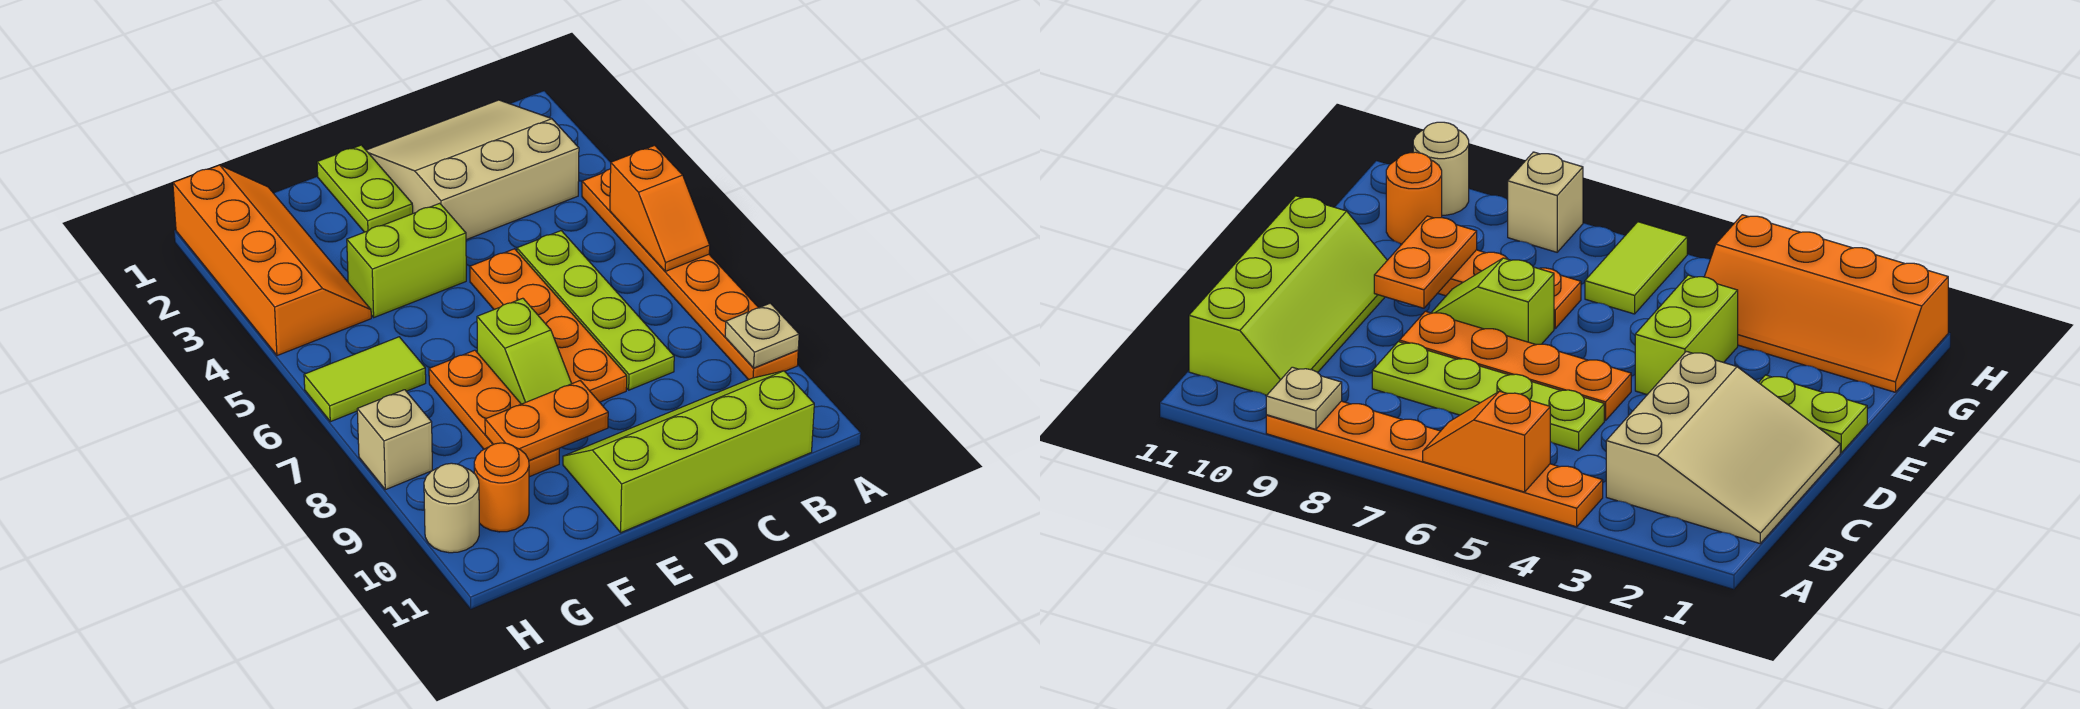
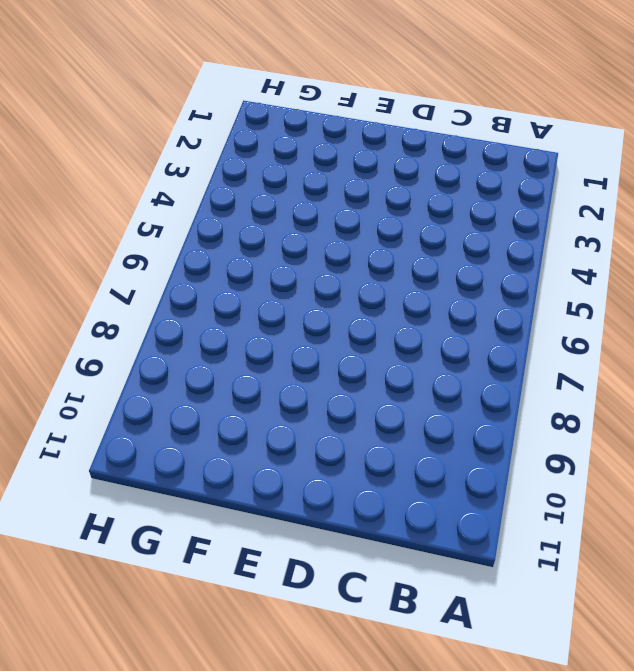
none -> orange 1x6 plate [582,169,798,380]
none -> tan 3x3 slope [366,100,579,240]
none -> lime 2x4 slope [563,371,814,533]

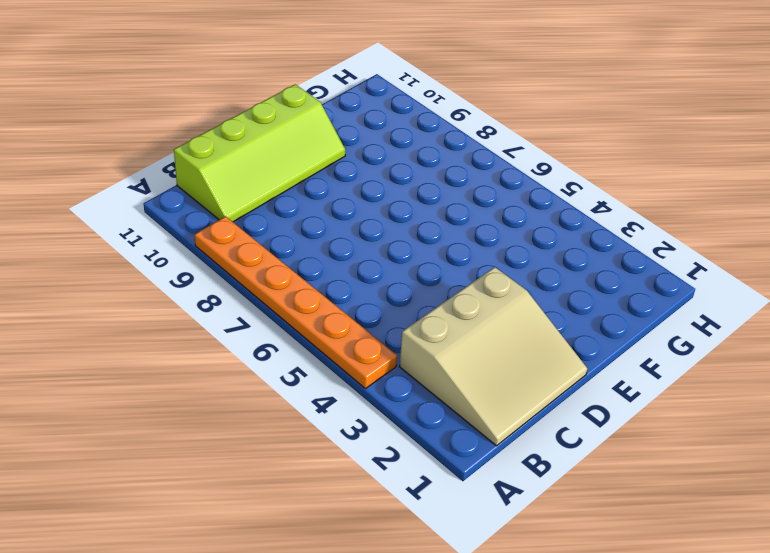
none -> lime 1x4 plate [517,231,674,390]
none -> orange 1x4 plate [470,249,627,402]
none -> lime 1x2 plate [317,145,413,232]

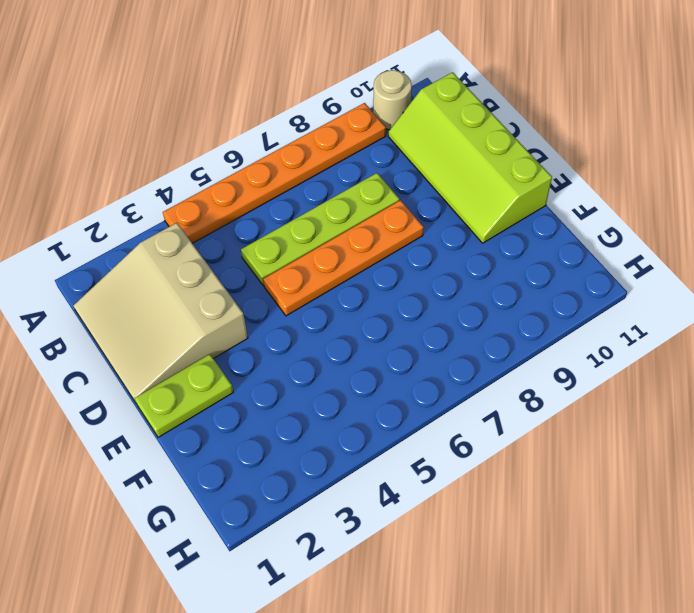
tan 1x1 round brick [373,70,412,130] -> tan 1x1 round brick moved to [424,463,479,553]
none -> lime 1x2 brick [347,203,466,317]
none -> lime 1x2 slope [477,298,572,404]
none -> orange 1x3 plate [429,350,559,477]

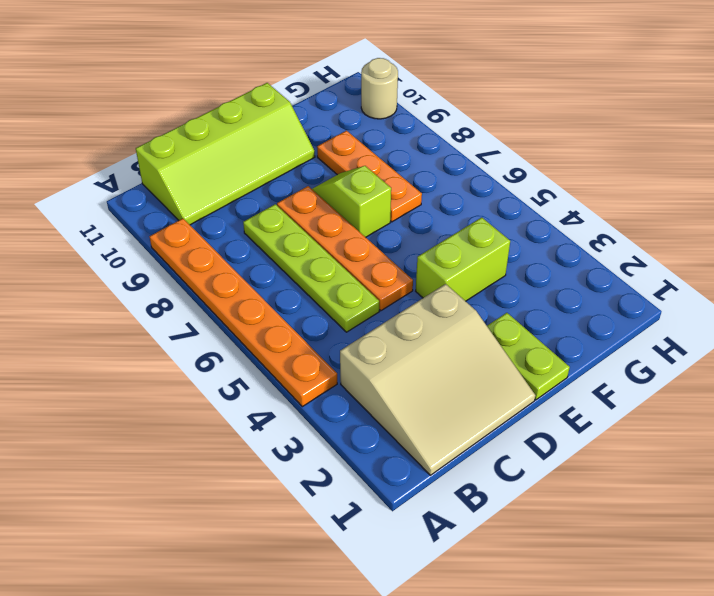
none -> orange 2x4 slope [173,165,371,356]
none -> lime 1x2 tile [304,337,426,422]
none -> orange 1x1 round brick [474,443,529,532]

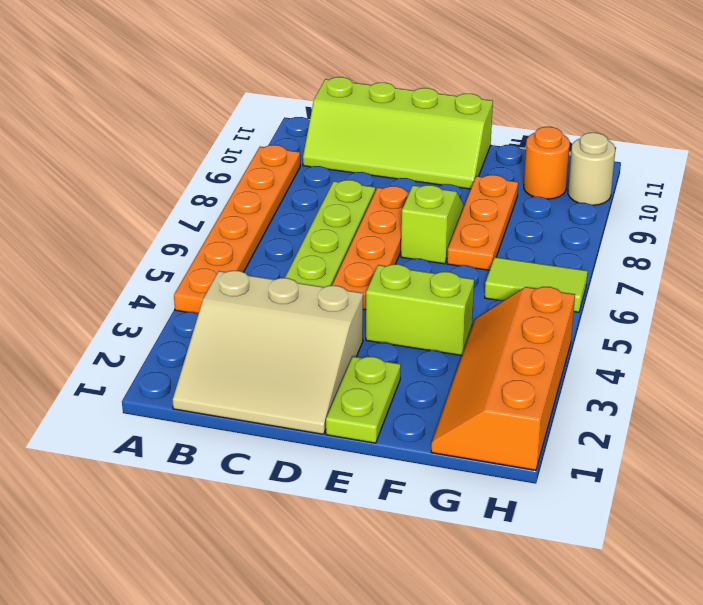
none -> tan 1x1 brick [357,390,432,490]
none -> orange 1x2 slope [610,145,710,271]
none -> tan 1x1 plate [725,303,799,368]

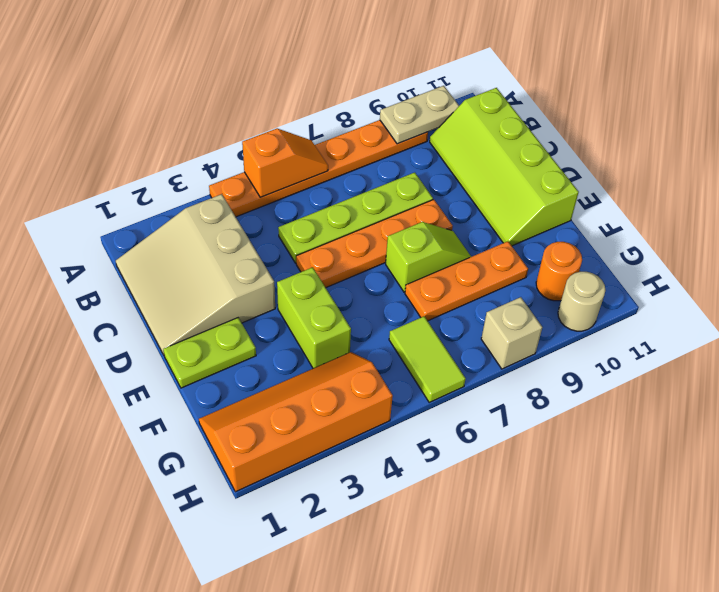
tan 1x2 plate [380,86,459,144] -> tan 1x1 plate [725,303,799,368]
none -> orange 1x2 plate [485,381,608,460]

